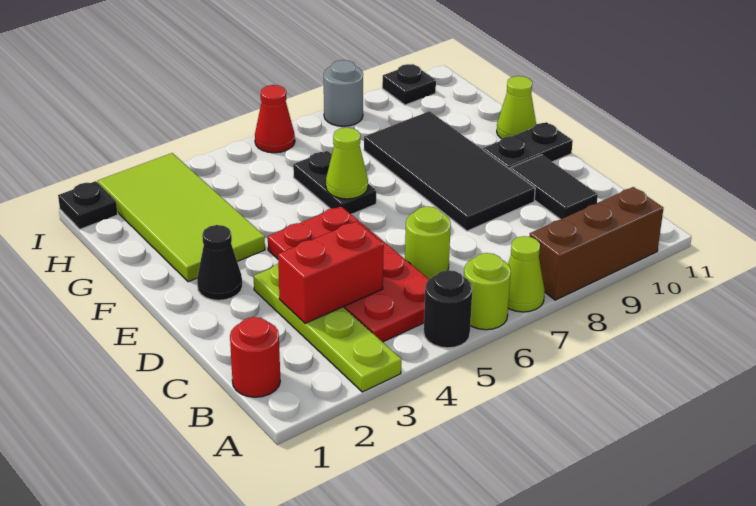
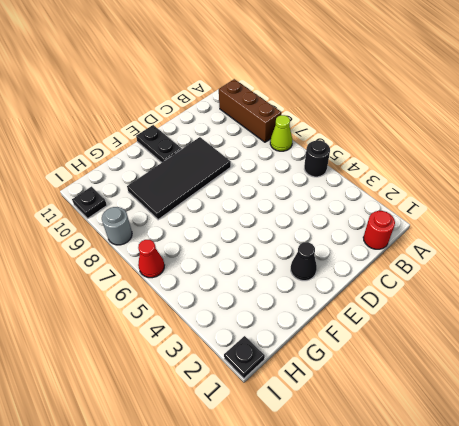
none -> lime 1x4 plate [254,264,401,392]
none -> lime 1x1 round brick [464,253,511,330]
none -> red 2x4 plate [268,206,429,342]

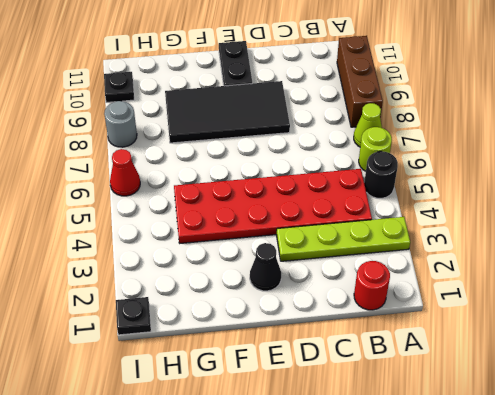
red 2x6 plate [174,169,372,243] -> red 2x4 plate [268,206,429,342]
none -> lime 1x1 round brick [405,206,451,279]
none -> black 1x2 tile [510,155,598,219]
none -> lime 2x4 tile [98,153,265,282]

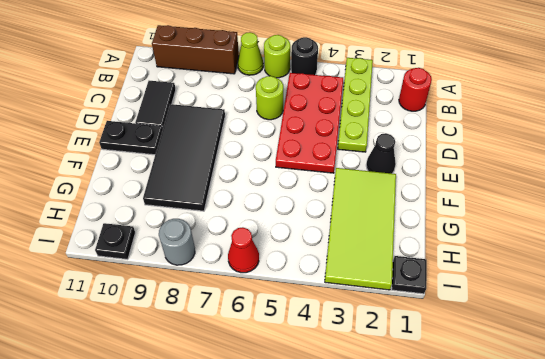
none -> black 1x2 plate [293,151,376,214]
none -> lime 1x1 cone [497,76,536,139]
none -> red 1x2 brick [278,221,384,323]

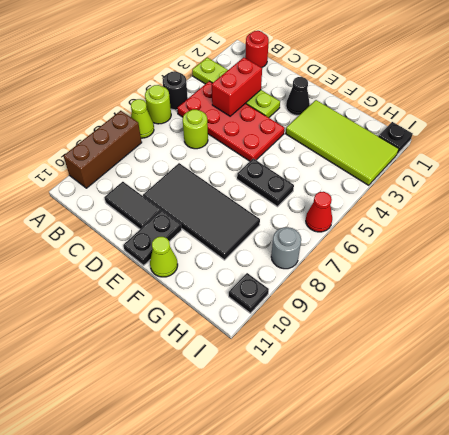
none -> lime 1x1 cone [326,128,368,199]

